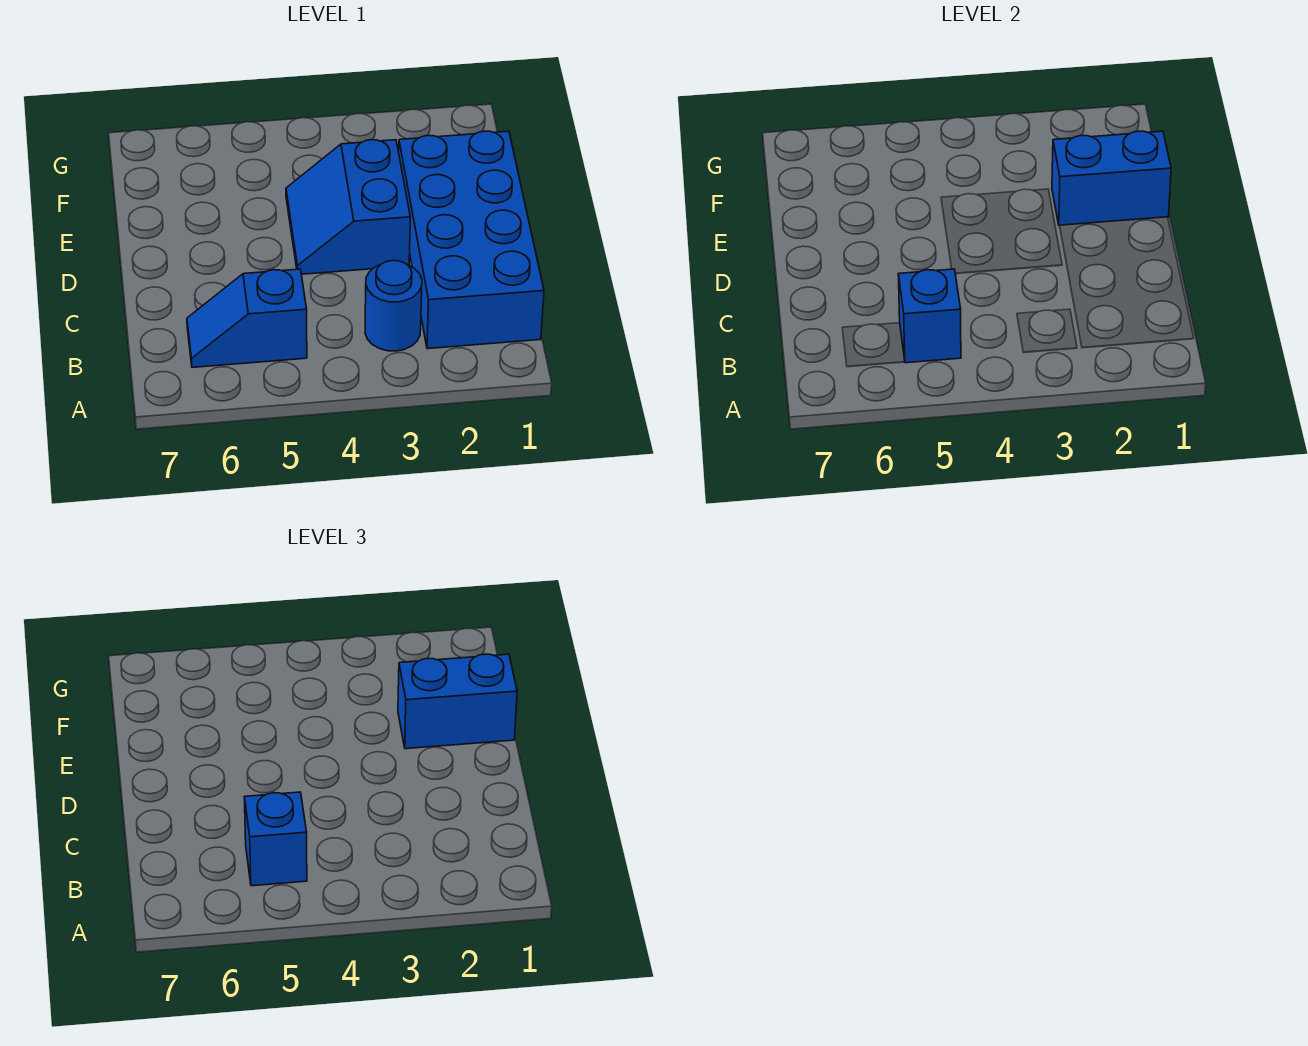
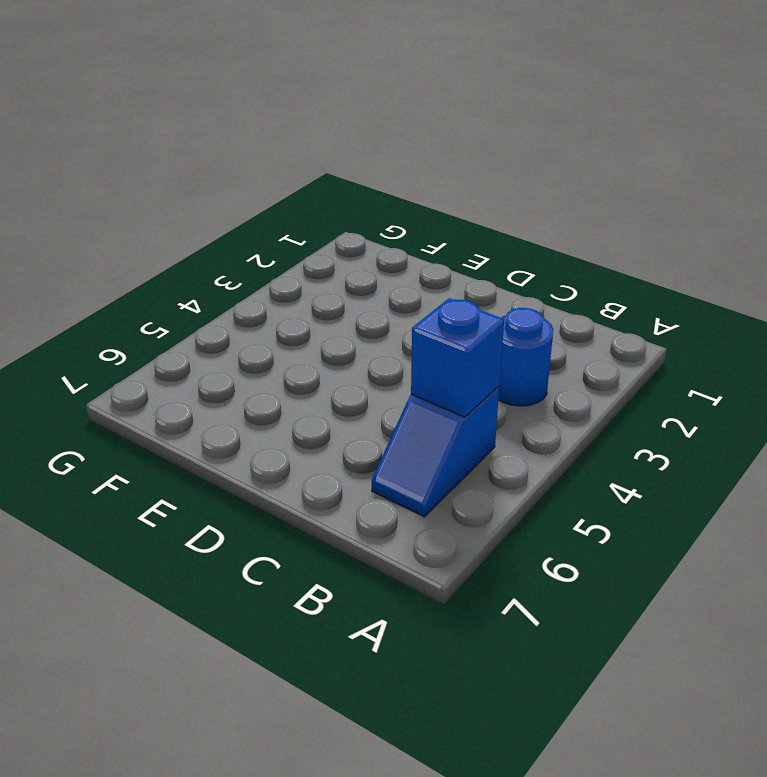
none -> blue 2x4 brick [399,131,544,349]
none -> blue 2x2 slope [286,140,410,274]

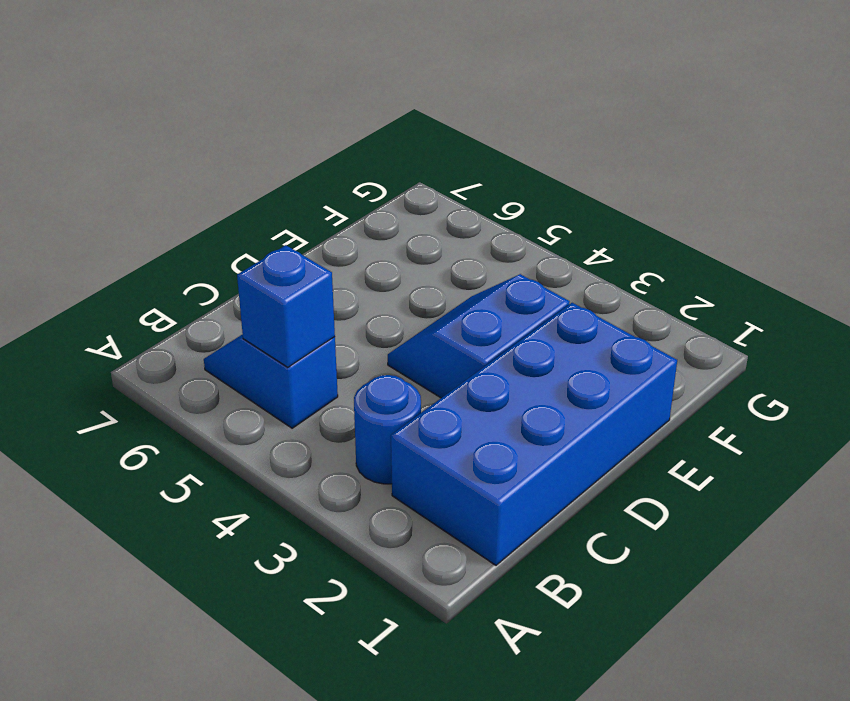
none -> blue 1x2 brick [1052,131,1171,226]
none -> blue 1x1 brick [244,792,307,886]

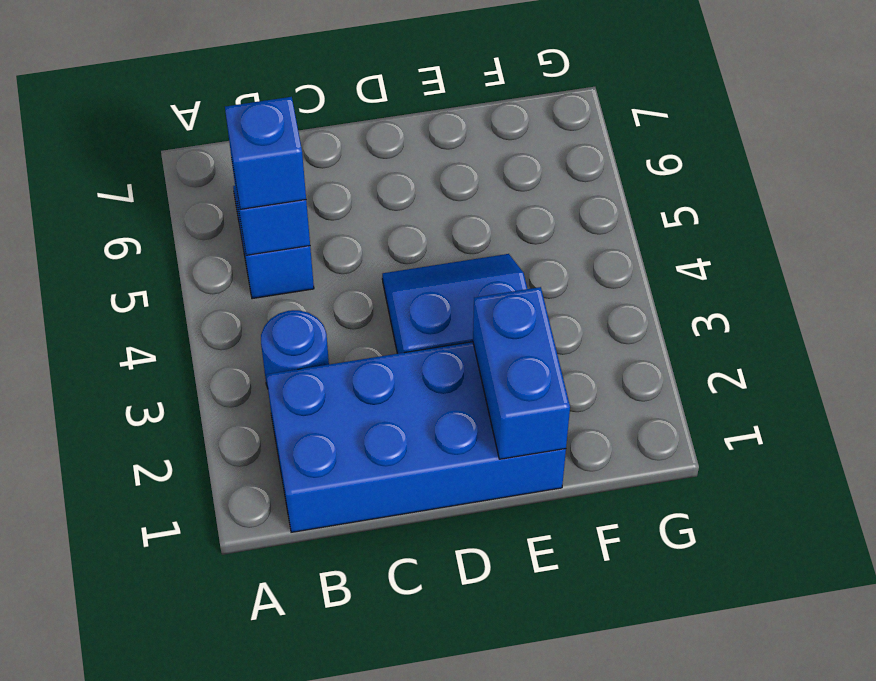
none -> blue 1x2 brick [398,654,517,749]

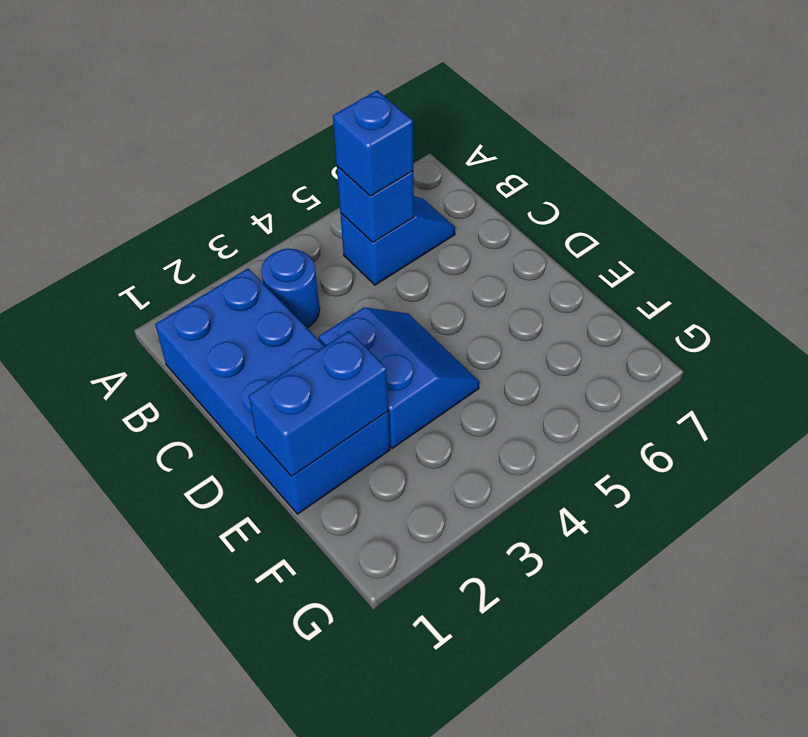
none -> blue 1x2 brick [398,654,517,749]

